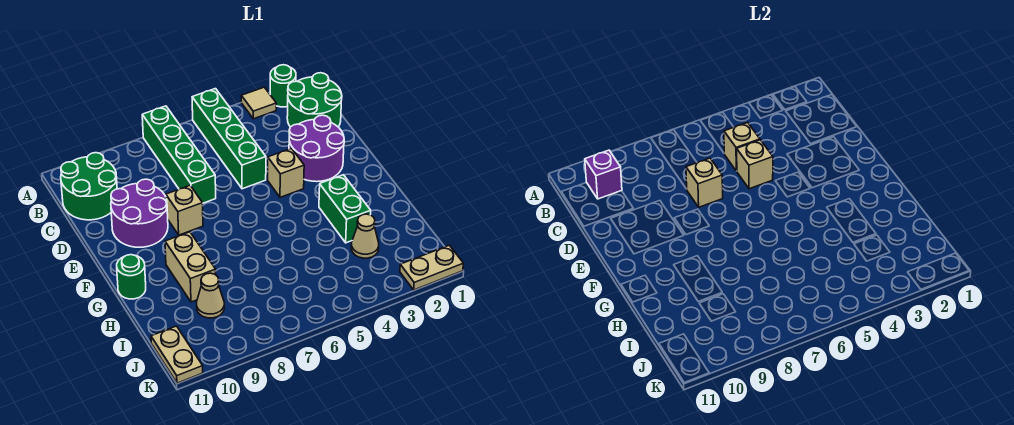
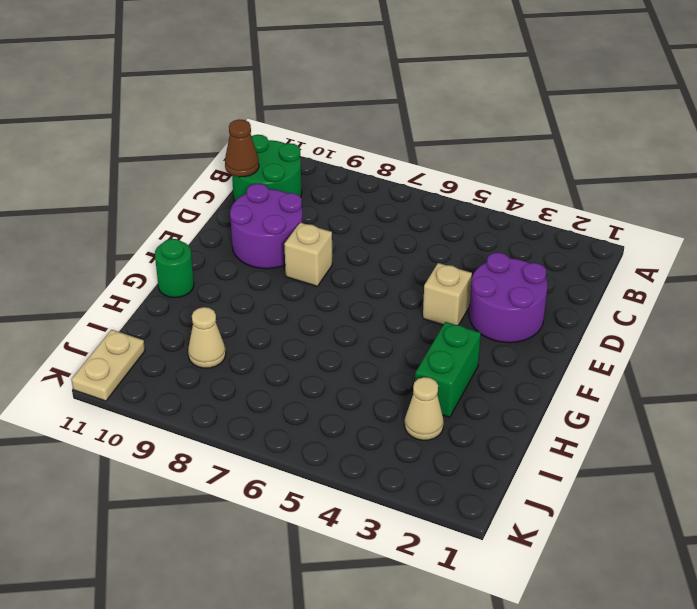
brown 1x1 cone [225,119,259,177] -> none
none -> green 1x1 round brick [270,65,296,107]
none -> tan 1x1 tile [241,87,276,119]
none -> green 1x4 brick [192,89,266,189]

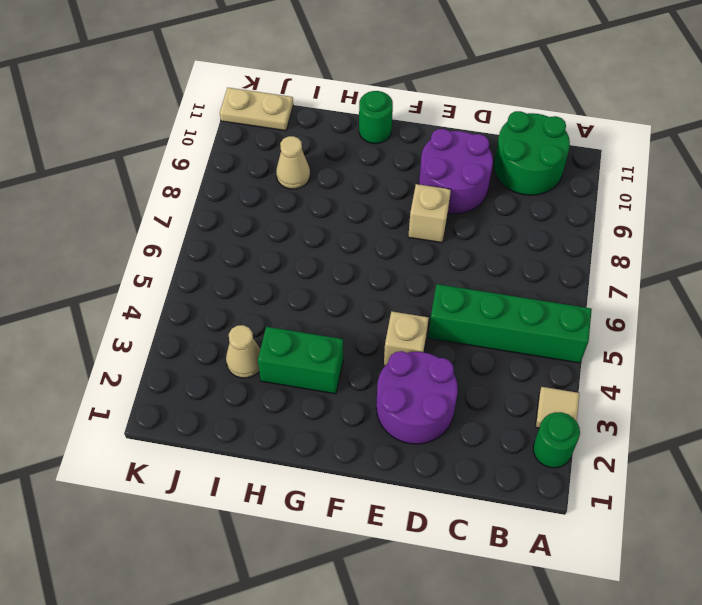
none -> green 1x4 brick [142,106,216,203]
none -> green 2x2 round brick [287,73,342,127]
none -> tan 1x2 brick [165,232,216,302]

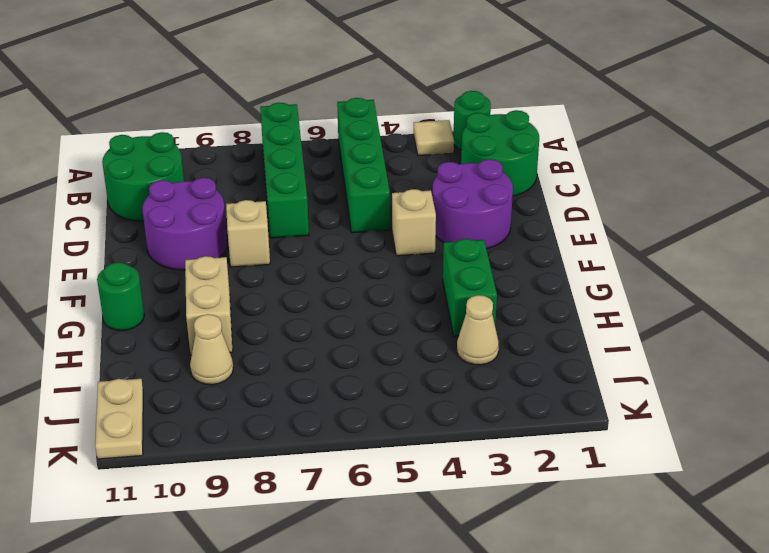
none -> tan 1x2 plate [400,245,463,290]
none -> purple 1x1 brick [585,150,622,199]
none -> tan 1x1 brick [724,123,760,171]

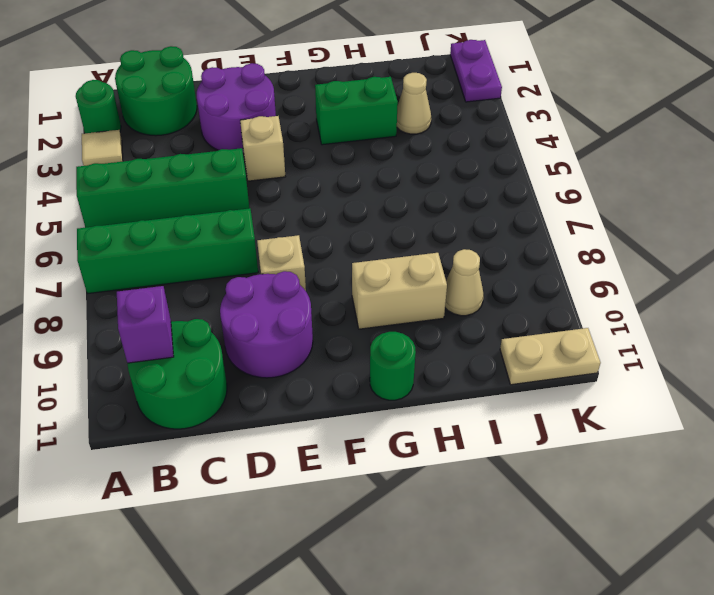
purple 1x2 plate [450,40,502,102] -> tan 1x2 plate [400,245,463,290]
none -> tan 1x1 brick [724,123,760,171]
none -> tan 1x1 brick [737,140,773,189]
none -> tan 1x1 brick [686,158,723,207]

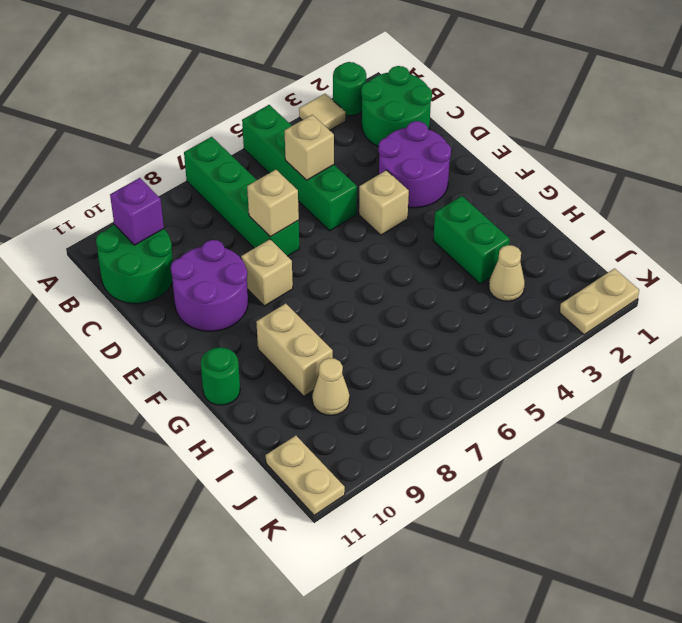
none -> tan 1x1 brick [737,140,773,189]

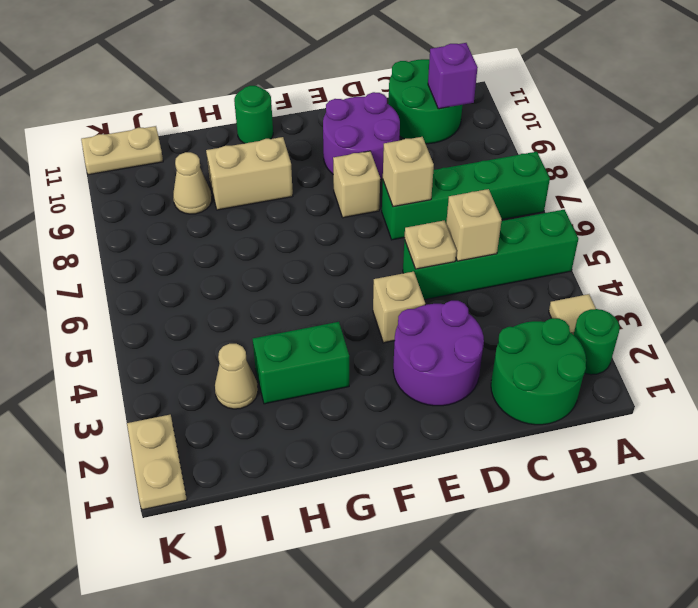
tan 1x1 plate [404,221,456,269] -> tan 1x1 brick [737,140,773,189]

